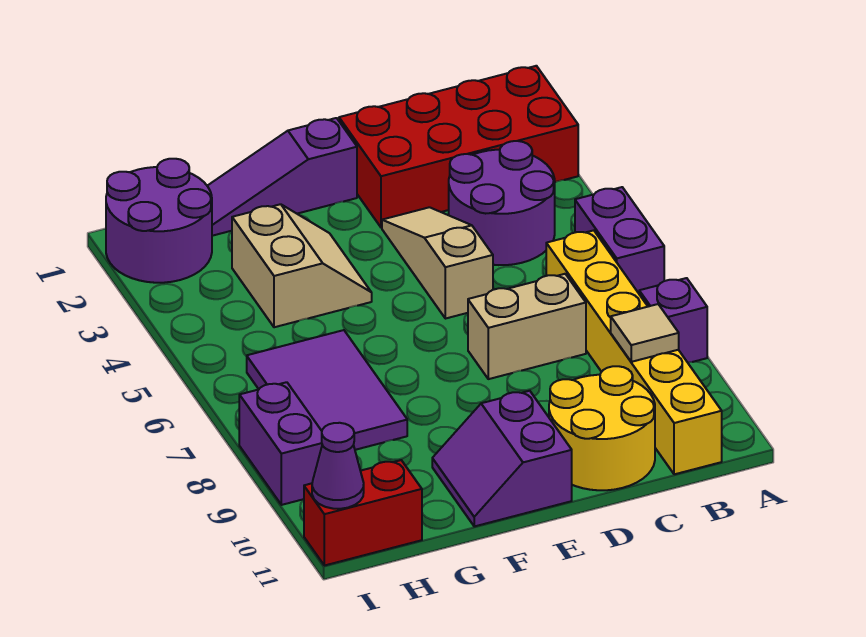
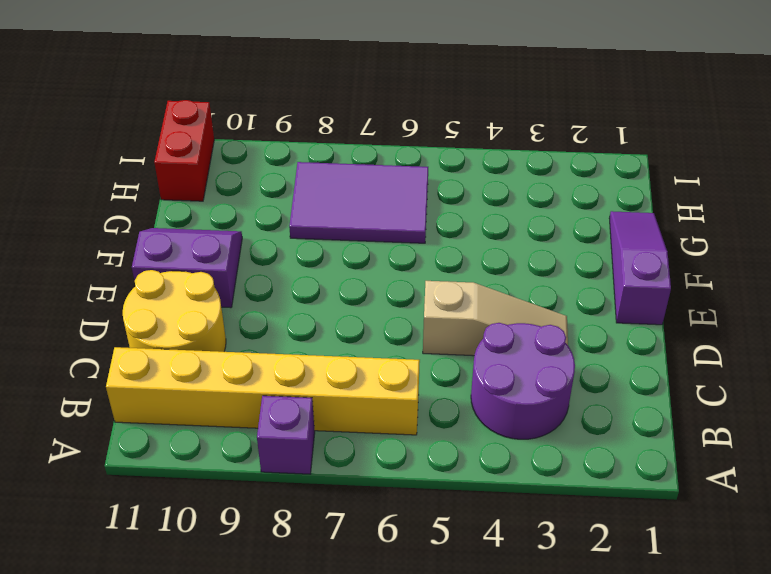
none -> red 2x4 brick [339,66,578,228]
none -> purple 1x2 brick [575,187,664,293]
none -> tan 1x2 brick [468,274,586,379]

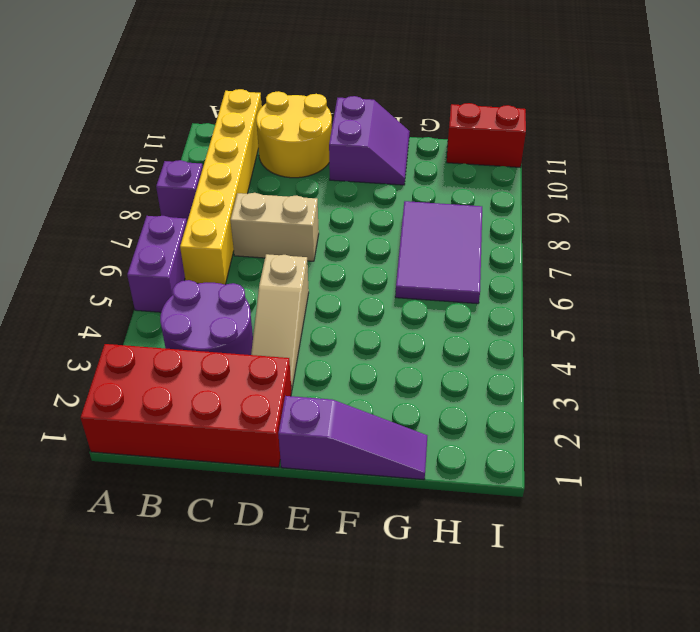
none -> tan 2x2 slope [232,204,372,327]
none -> purple 2x2 round brick [106,159,212,283]
none -> purple 1x2 brick [239,382,322,505]

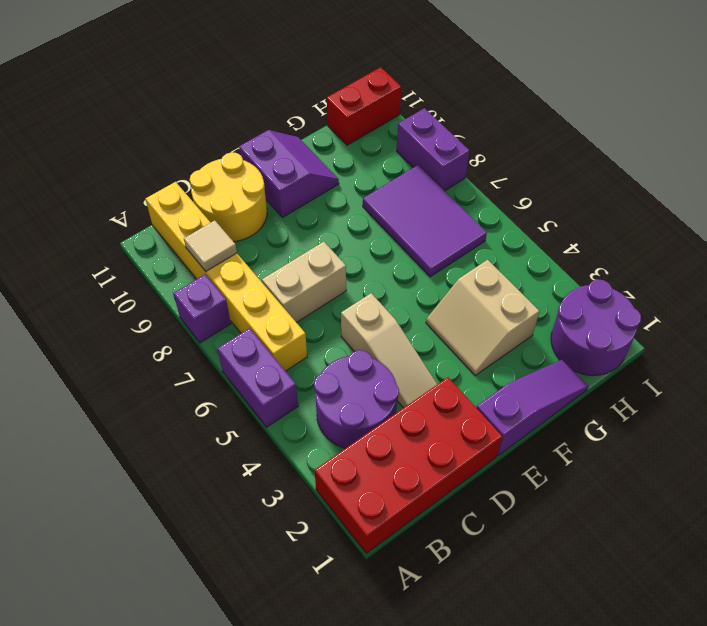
none -> purple 1x1 cone [312,423,364,509]

